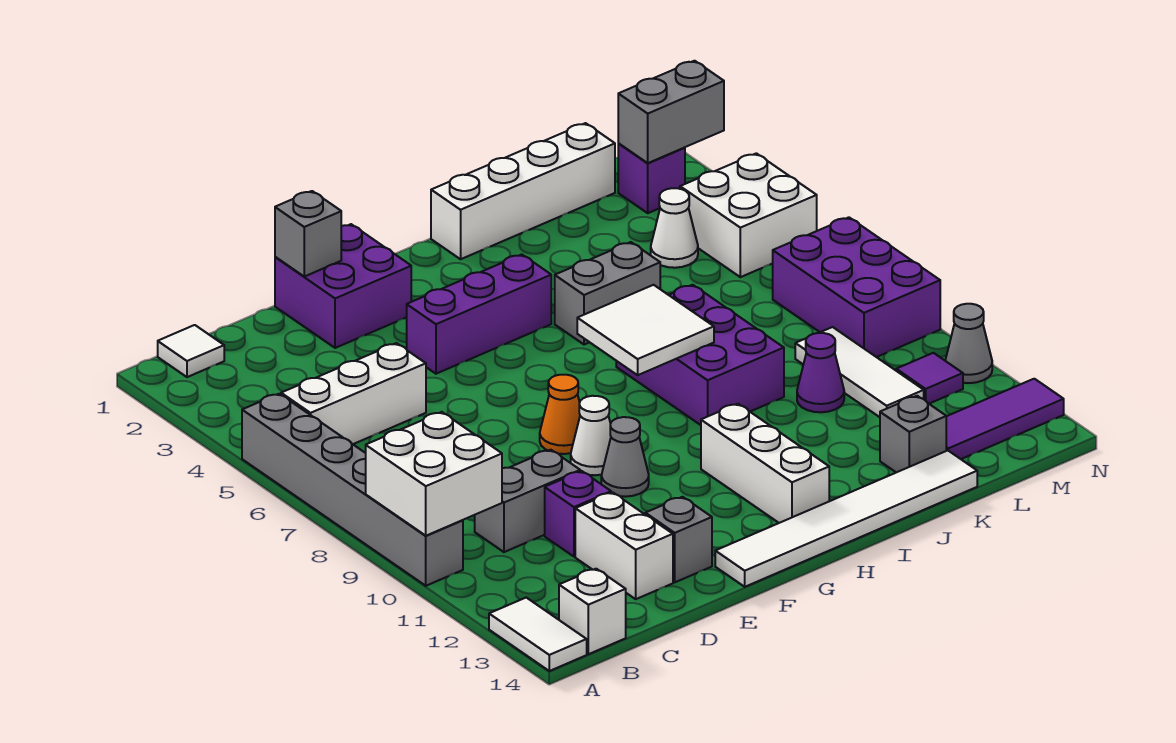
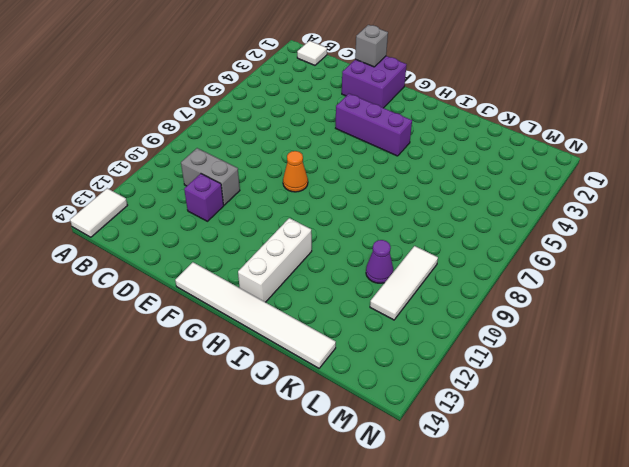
none -> grey 1x6 brick [242,394,463,586]
none -> white 1x3 brick [281,343,426,444]
none -> white 1x1 brick [559,569,626,654]
none -> white 1x2 brick [575,492,673,599]

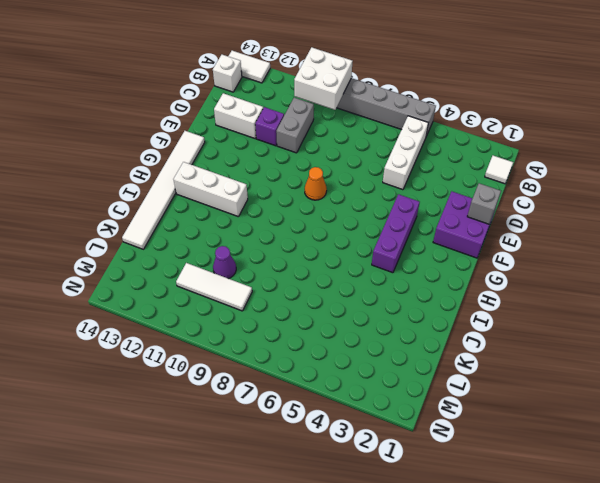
none -> grey 1x1 brick [645,497,712,582]
none -> white 1x1 cone [571,396,611,475]
none -> grey 1x1 cone [601,417,649,497]
none -> white 1x4 brick [431,123,615,259]

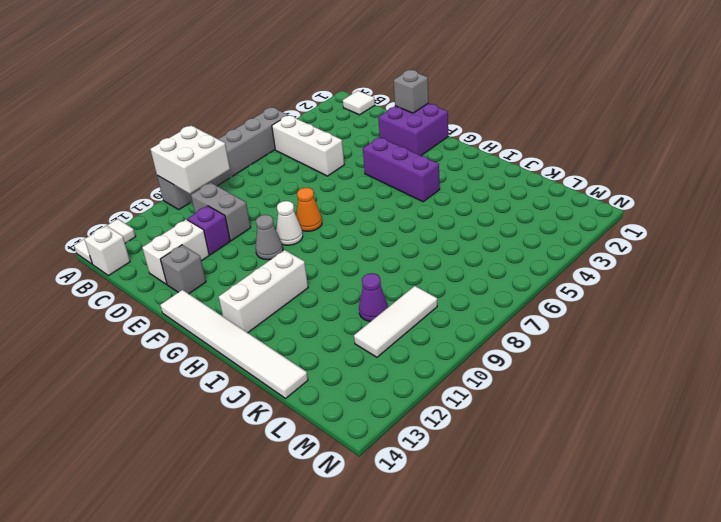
none -> white 1x4 brick [431,123,615,259]
none -> grey 1x2 brick [555,242,660,345]
none -> purple 2x3 brick [616,285,784,425]
none -> grey 1x1 brick [880,396,946,472]

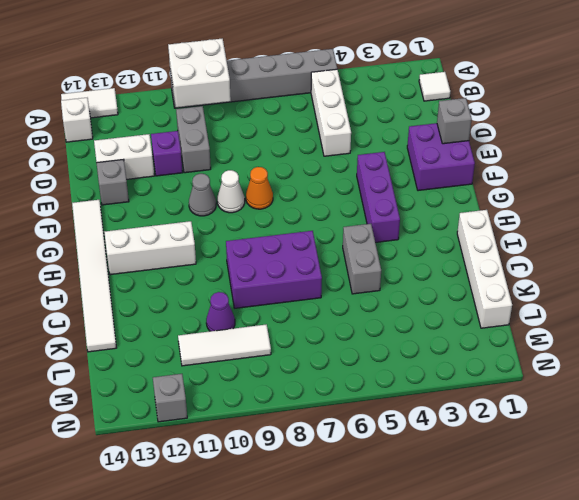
grey 1x1 brick [153,374,187,422] -> grey 1x1 brick moved to [880,396,946,472]
none -> white 1x1 cone [651,188,698,268]
none -> purple 1x3 tile [946,379,1064,459]
none -> purple 1x1 brick [618,144,685,213]
none -> white 2x2 brick [680,153,817,277]

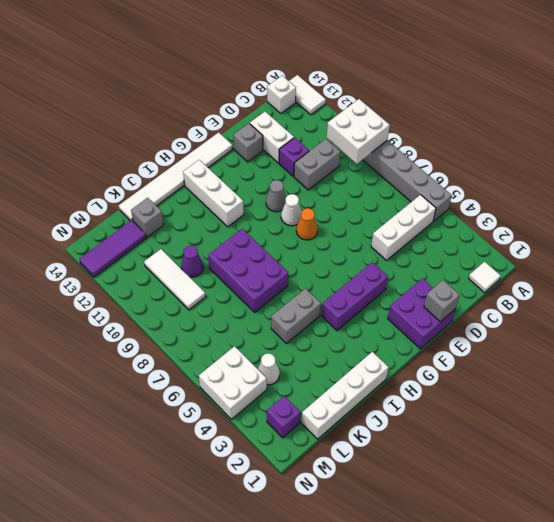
none -> purple 2x3 brick [773,217,940,357]
none -> purple 1x1 tile [896,353,963,404]
none -> grey 1x1 cone [945,304,992,383]
none -> white 2x2 tile [577,285,714,375]

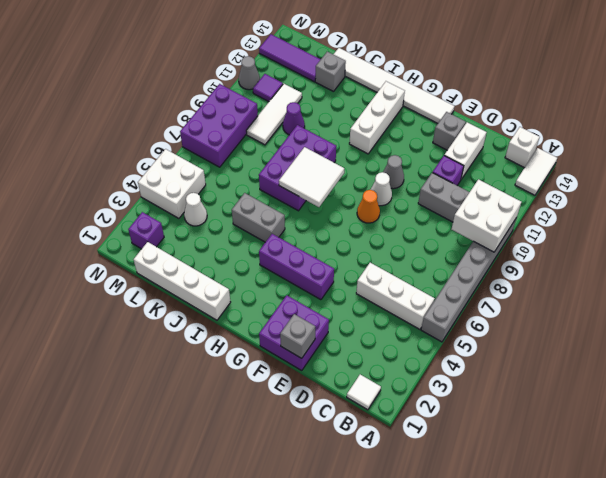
none -> grey 1x2 brick [618,61,724,163]

